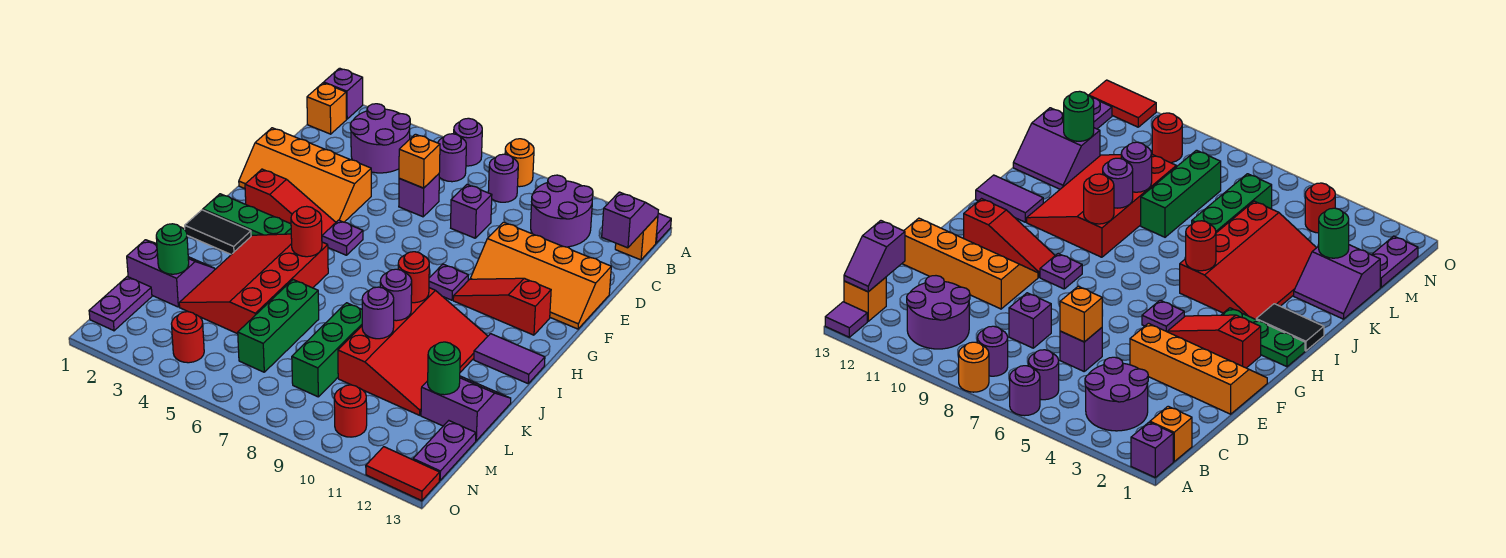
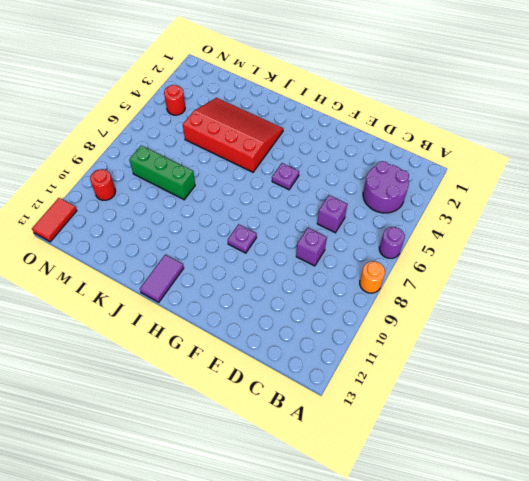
none -> purple 1x1 brick [324,68,363,119]
none -> purple 1x1 tile [656,213,671,243]
none -> orange 1x1 brick [307,83,346,134]
none -> purple 1x1 round brick [438,134,466,182]

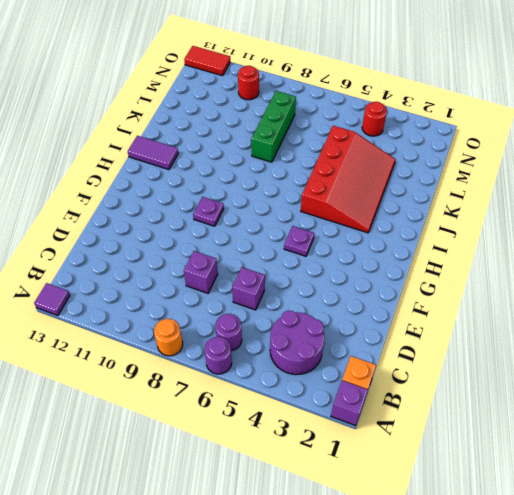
none -> purple 1x1 round brick [488,154,518,202]
none -> purple 2x2 round brick [531,175,593,247]
none -> orange 1x1 brick [615,216,658,260]
none -> orange 2x4 slope [239,128,371,222]

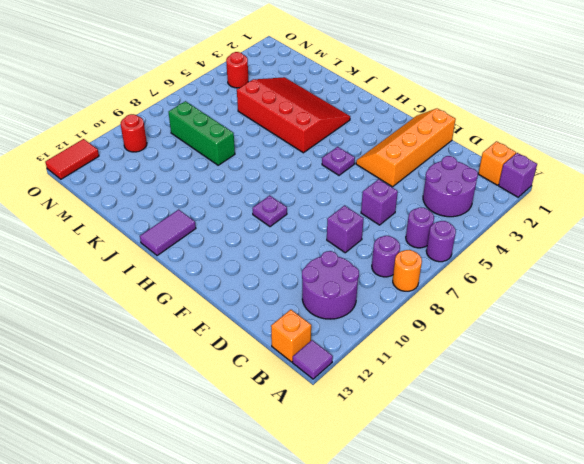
none -> orange 2x4 slope [471,222,611,329]
none -> red 1x3 slope [245,169,336,235]
none -> red 1x3 slope [453,278,551,335]
none -> green 1x3 plate [203,194,291,236]

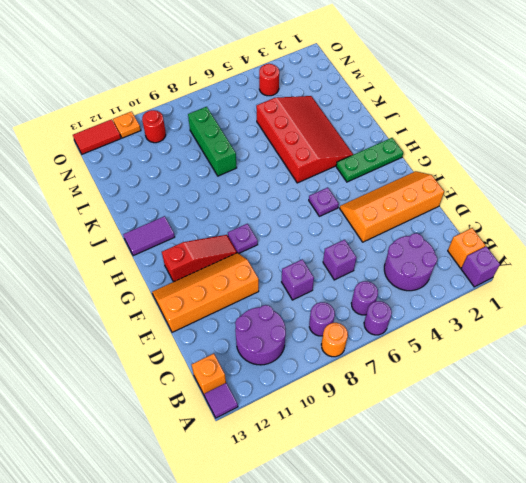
orange 1x1 plate [113,112,141,138] -> none
none -> red 1x3 slope [245,169,336,235]
none -> black 1x2 tile [185,210,251,254]
none -> red 3x4 slope [338,288,488,415]
none -> purple 2x2 slope [127,240,215,307]

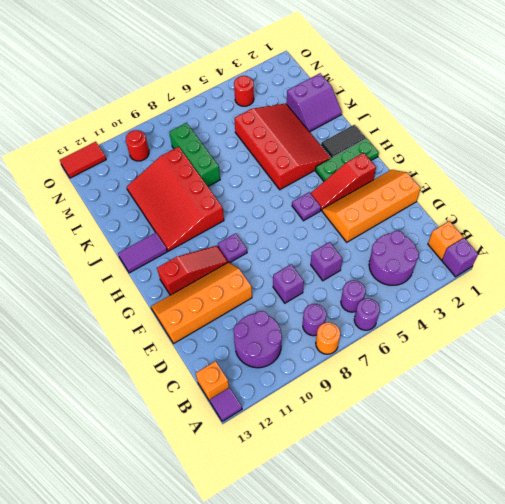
none -> green 1x3 brick [238,280,319,372]
none -> purple 2x2 slope [421,376,511,441]
none -> purple 1x2 plate [89,277,152,331]
none -> purple 1x2 plate [413,421,476,480]

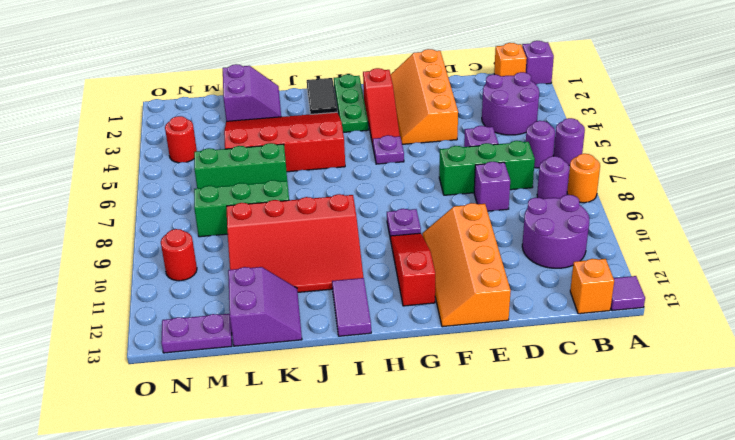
green 1x3 brick [439,141,535,195] -> none
none -> purple 1x2 plate [89,277,152,331]
none -> red 1x2 tile [366,447,440,501]
none -> purple 1x2 slope [602,192,658,248]
none -> orange 1x1 brick [399,134,440,188]

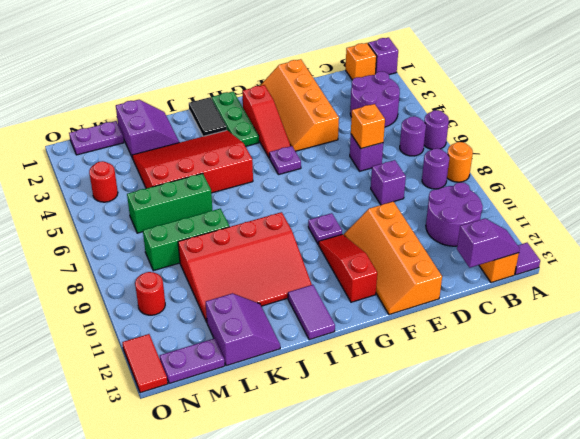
none -> red 1x1 round brick [291,206,322,257]
none -> red 1x1 round brick [398,252,429,303]
none -> purple 1x1 round brick [380,269,412,321]
none -> purple 1x1 round brick [362,287,394,339]

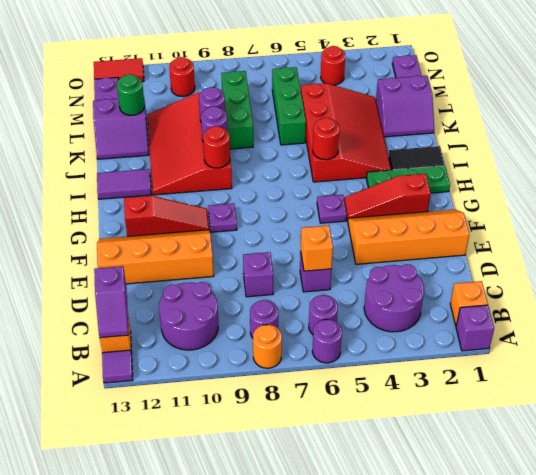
none -> green 1x1 round brick [156,224,189,274]

